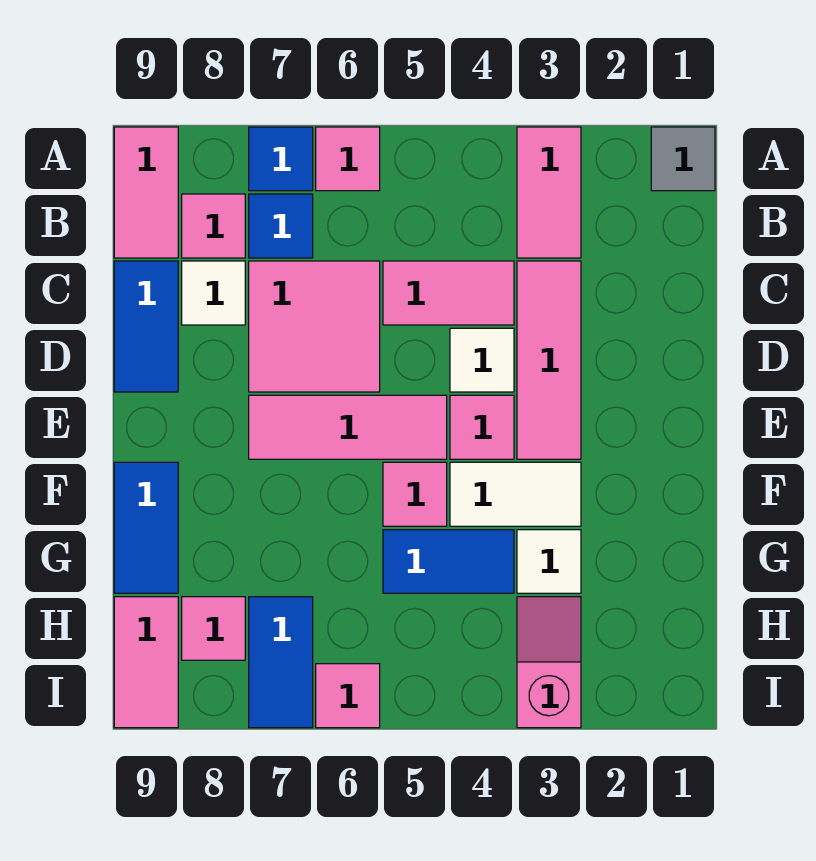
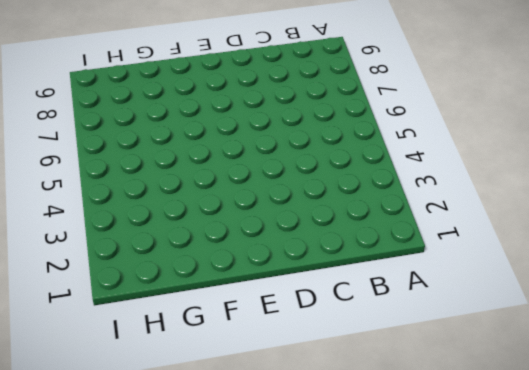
none -> grey 1x1 tile [651,127,715,191]
none -> pink 1x2 tile [517,127,581,258]
none -> pink 1x1 tile [316,127,380,191]

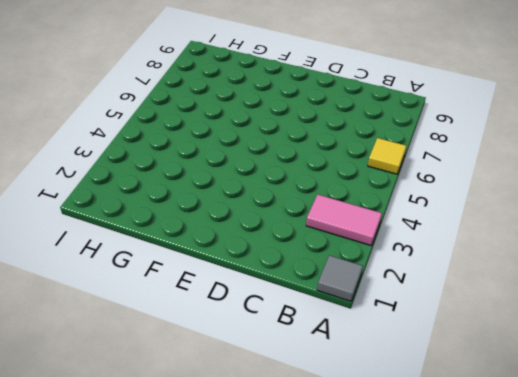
yellow 1x1 tile [368,138,406,174] -> pink 1x1 tile [316,127,380,191]
none -> blue 1x1 tile [249,127,313,191]
none -> pink 1x2 tile [114,127,178,258]
none -> blue 1x1 tile [249,194,313,258]

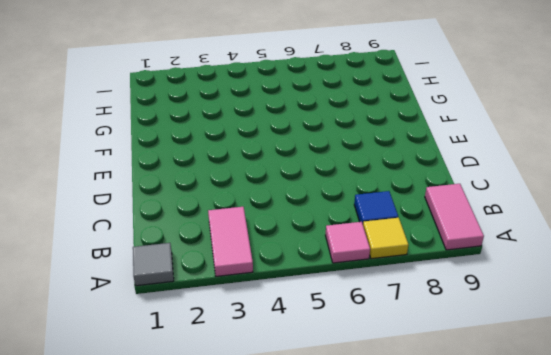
yellow 1x1 tile [363,218,408,259] -> blue 1x1 tile [249,127,313,191]
none -> pink 1x1 tile [182,194,245,258]
none -> pink 1x3 tile [517,261,581,459]
none -> pink 1x2 tile [383,261,514,325]

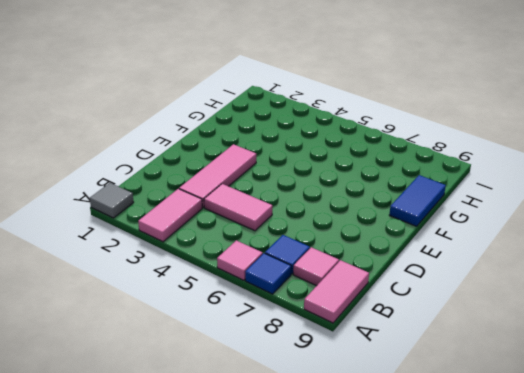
none -> pink 2x2 tile [249,261,380,392]
none -> white 1x1 tile [182,261,245,325]
none -> blue 1x2 tile [114,261,178,392]

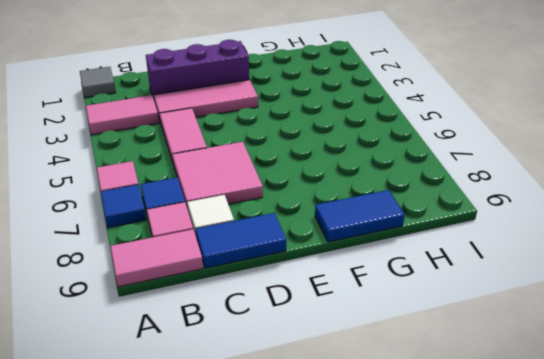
purple 1x3 brick [146,40,249,102] -> none
none -> white 1x1 tile [450,328,514,392]
none -> pink 1x1 tile [450,395,514,459]
none -> pink 1x3 tile [249,395,447,459]

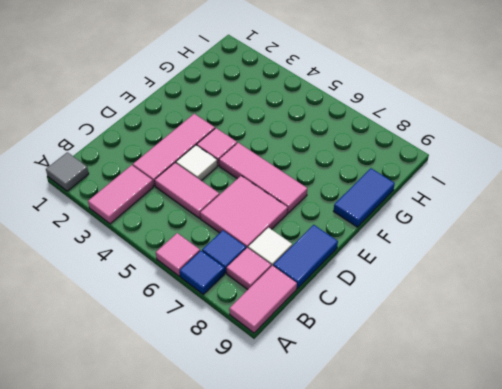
none -> white 1x2 tile [450,462,581,526]
none -> pink 1x1 tile [383,462,447,526]
none -> white 1x1 tile [517,530,581,593]

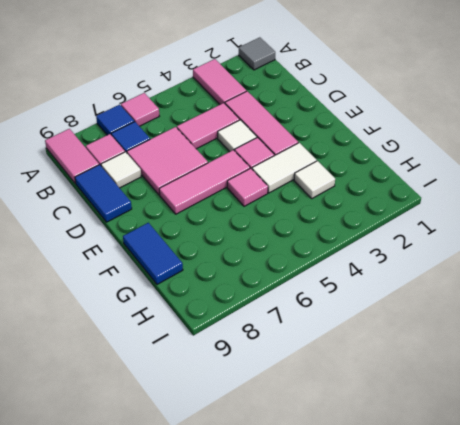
none -> blue 1x2 tile [383,530,514,593]
none -> pink 1x2 slope [517,597,581,728]
none -> blue 1x2 tile [249,597,313,728]

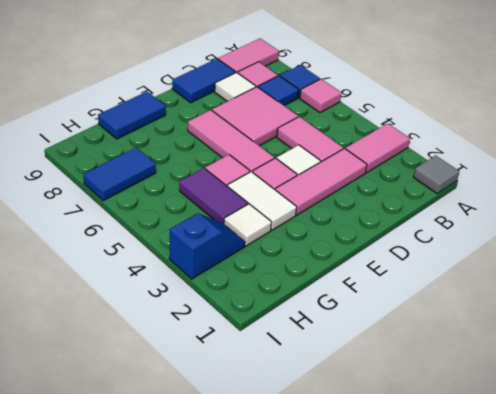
purple 1x2 tile [179,168,248,224] -> blue 1x2 tile [383,530,514,593]
blue 1x2 slope [169,213,245,279] -> pink 1x2 slope [517,597,581,728]
none -> pink 1x1 tile [182,597,245,660]
none -> pink 1x2 tile [114,597,178,728]
none -> pink 1x1 tile [316,664,380,728]

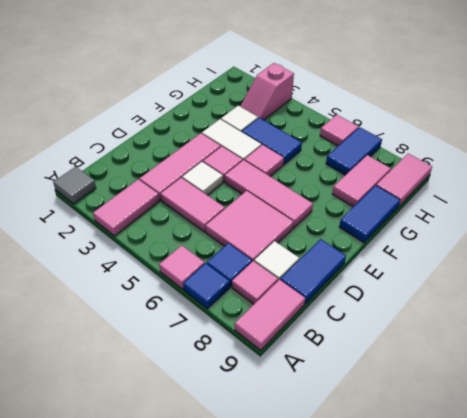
pink 1x2 tile [332,155,391,207] -> pink 1x1 tile [182,597,245,660]

